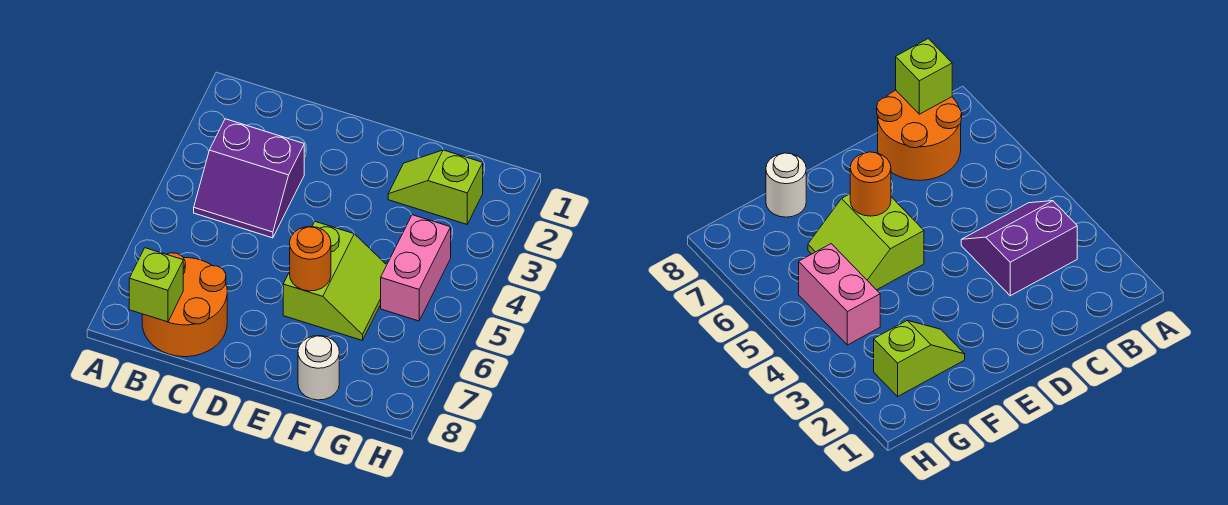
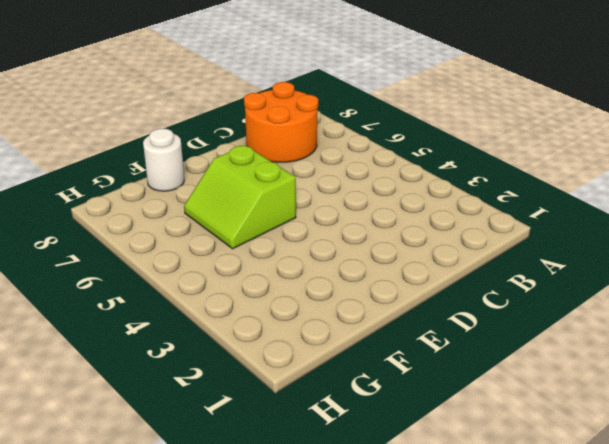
none -> purple 2x2 slope [194,119,304,238]
none -> lime 1x2 slope [388,150,483,224]

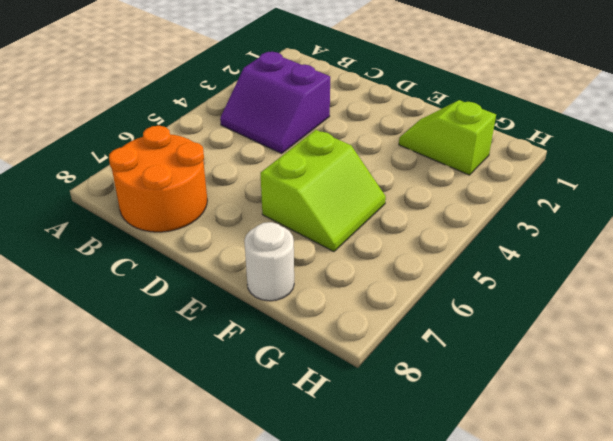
none -> pink 1x2 brick [381,215,451,321]
none -> lime 1x1 brick [129,248,183,322]

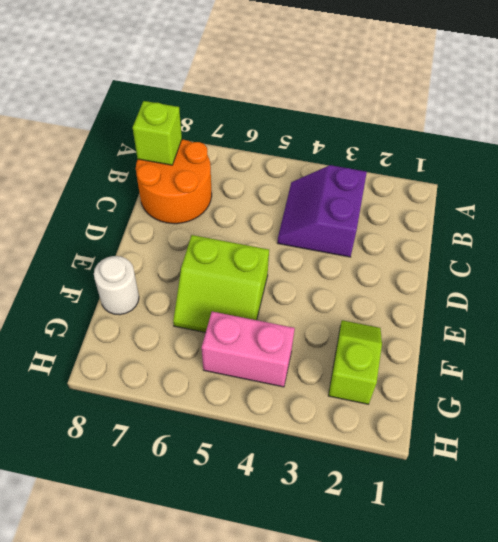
none -> orange 1x1 round brick [290,227,331,291]

